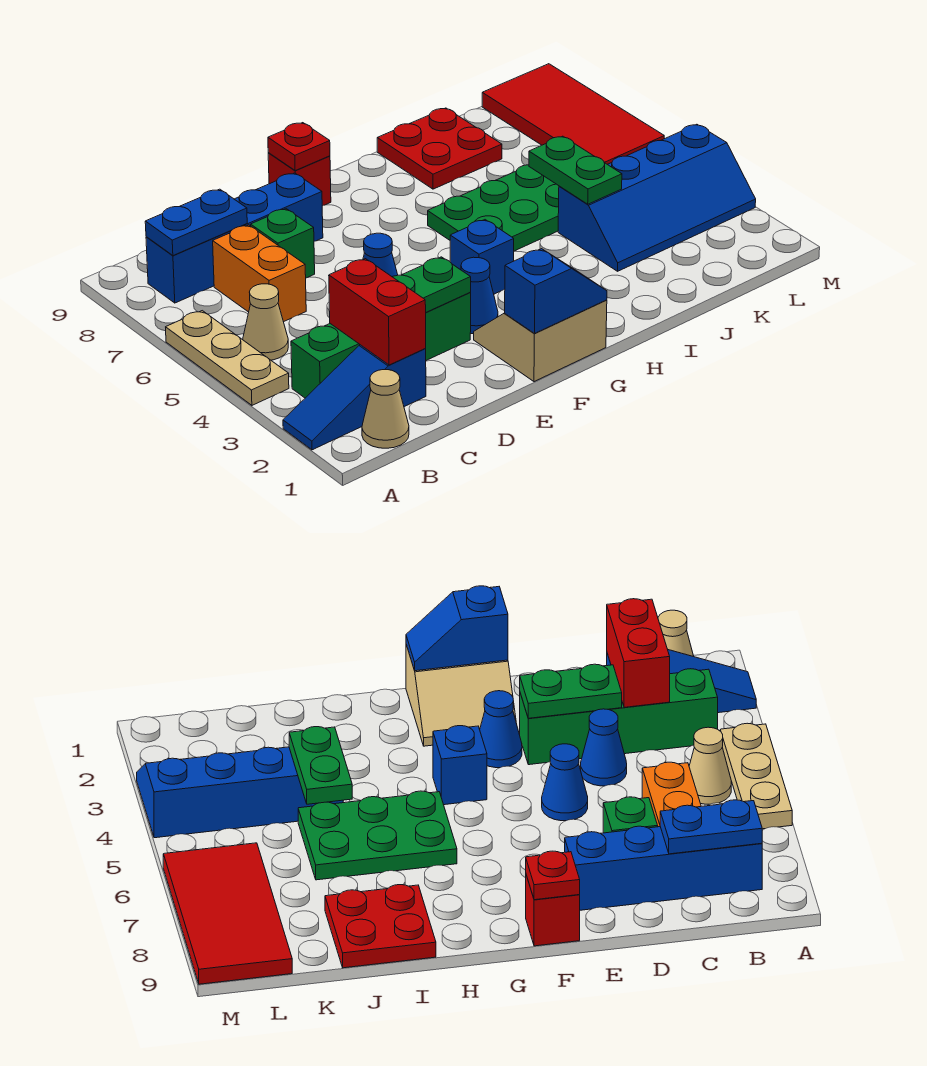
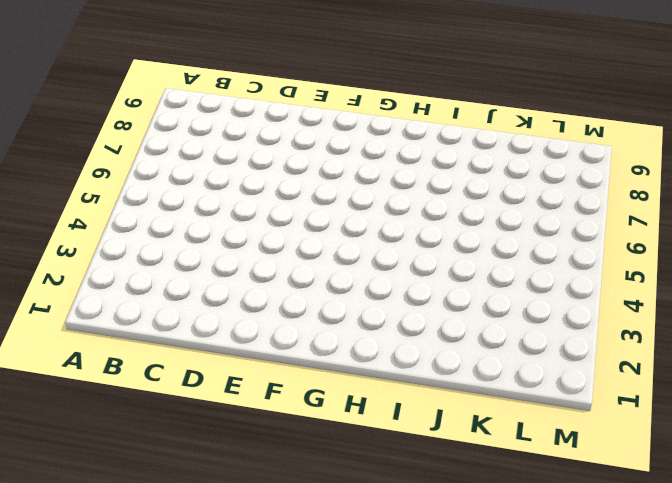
none -> blue 1x3 slope [283,345,426,450]
none -> tan 1x3 plate [166,311,289,405]
none -> tan 1x1 cone [362,370,409,448]

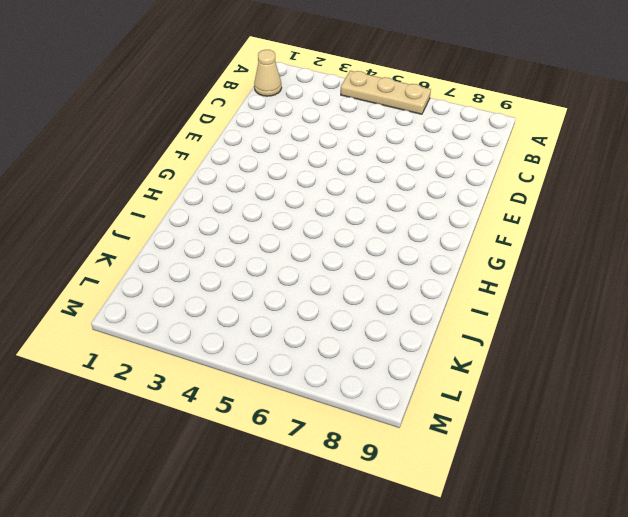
none -> blue 1x3 slope [283,345,426,450]
none -> green 1x4 brick [291,293,471,398]
none -> tan 1x1 cone [243,284,288,360]

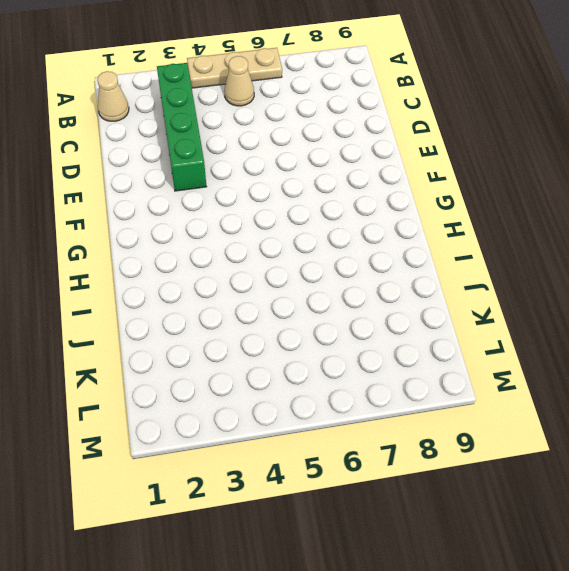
none -> blue 1x3 slope [283,345,426,450]
none -> blue 1x4 brick [146,173,323,303]
none -> orange 1x2 brick [213,225,306,322]

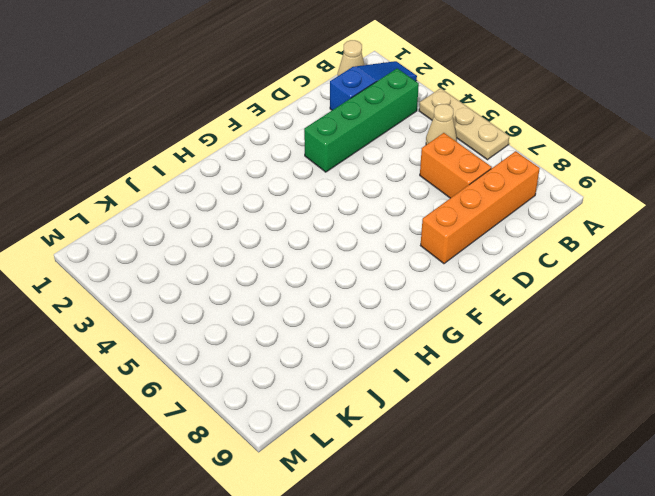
orange 1x4 brick [421,151,540,264] -> blue 1x4 brick [146,173,323,303]
none -> blue 1x1 cone [581,709,627,786]
none -> green 1x1 brick [251,209,315,278]
none -> blue 1x1 cone [363,233,398,277]

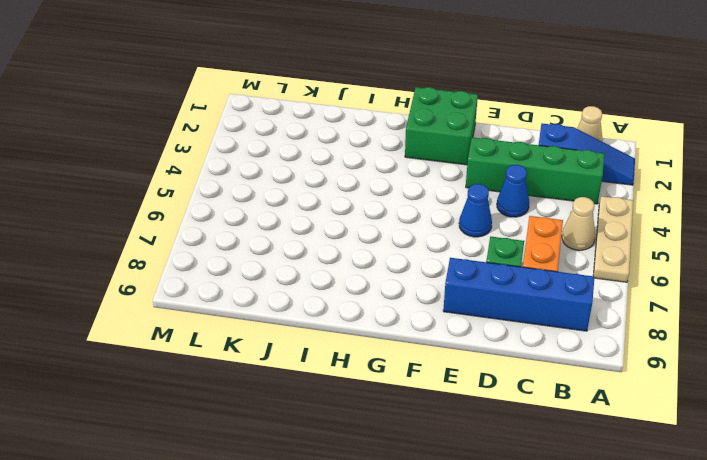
green 2x2 brick [405,87,478,165] -> tan 2x2 slope [474,300,607,382]
none -> blue 1x1 cone [461,257,498,334]
none -> red 1x1 brick [268,153,331,206]
none -> blue 1x1 brick [450,220,514,294]

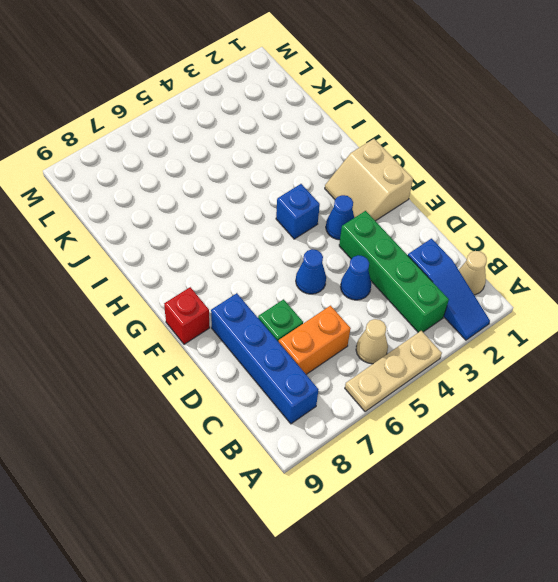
none -> green 2x3 plate [428,165,559,251]
none -> red 2x2 plate [377,108,502,189]
none -> blue 2x4 slope [558,124,756,271]

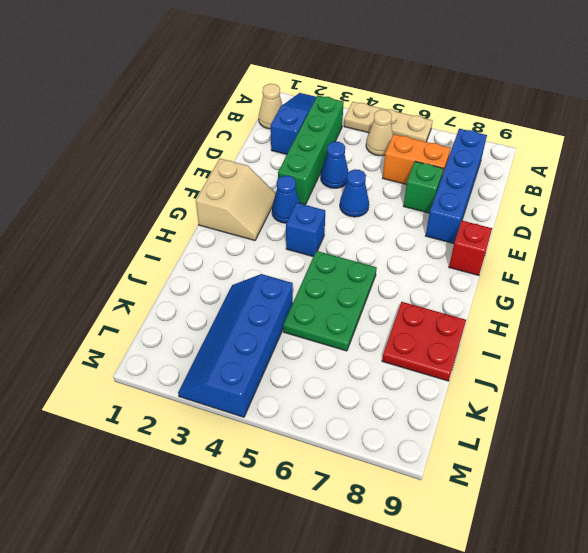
none -> red 2x4 tile [482,64,664,164]
none -> blue 1x2 plate [145,189,247,256]
none -> red 1x2 brick [329,259,426,365]

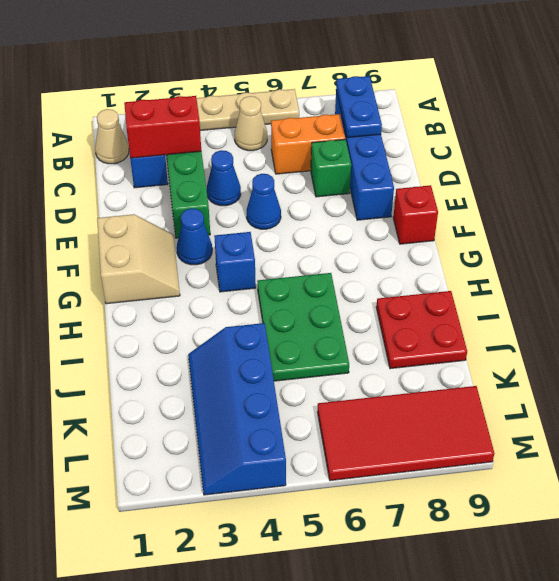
none -> green 1x2 plate [393,257,471,312]
none -> blue 1x2 slope [505,249,607,333]
none -> red 1x1 plate [268,123,330,171]

